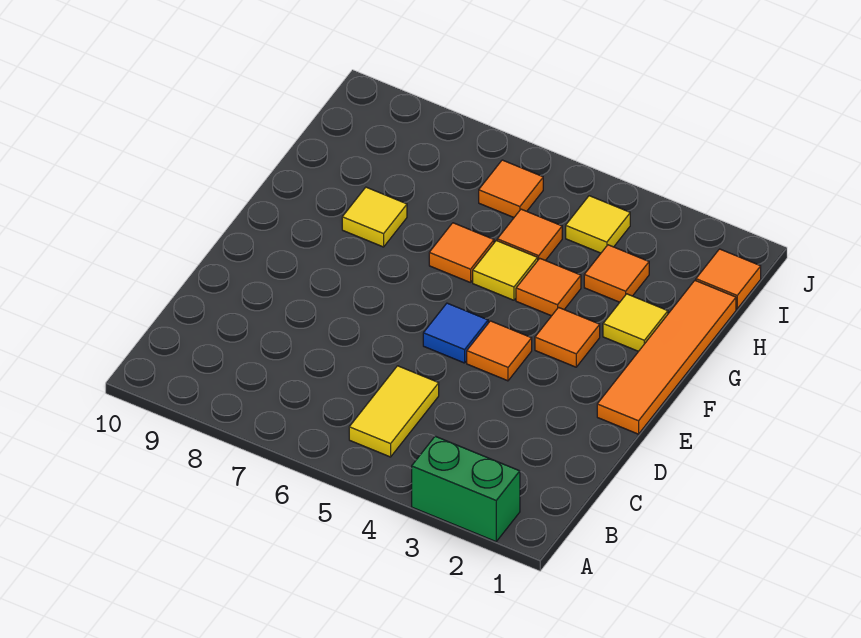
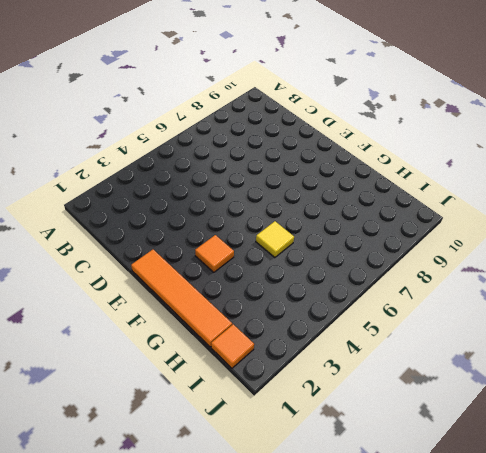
none -> green 1x2 brick [412,436,520,542]
none -> yellow 1x2 tile [349,366,439,457]
none -> orange 1x1 tile [467,321,532,381]

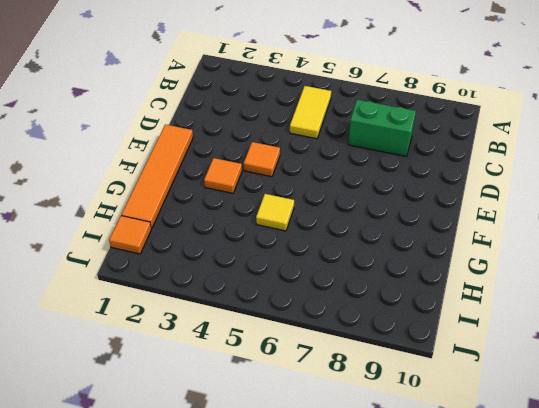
green 1x2 brick [348,100,416,156] -> green 1x2 brick moved to [412,436,520,542]
none -> blue 1x1 tile [423,303,488,363]
none -> yellow 1x1 tile [603,294,668,351]
none -> orange 1x1 tile [516,258,581,316]

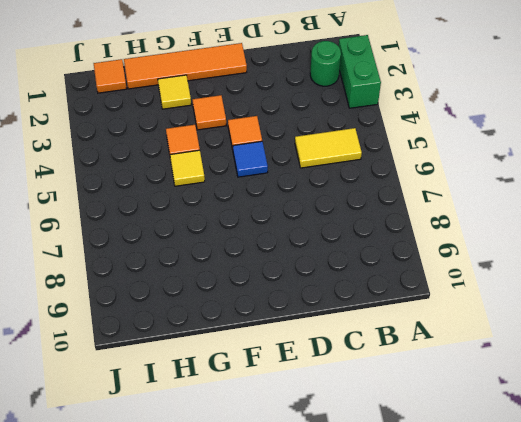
green 1x1 round brick [310,41,341,86] -> none
none -> orange 1x1 tile [429,223,494,283]
none -> yellow 1x1 tile [342,187,407,247]
none -> orange 1x1 tile [584,245,649,302]

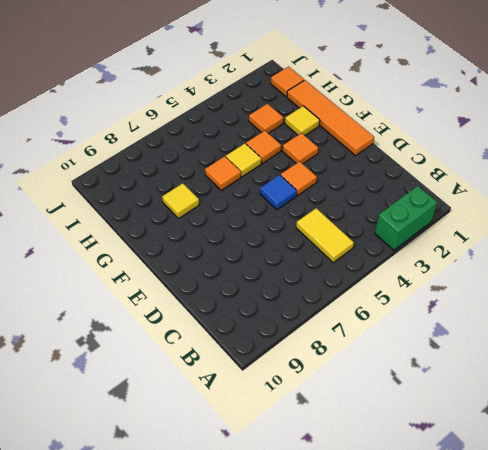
none -> orange 1x1 tile [497,209,562,261]
none -> yellow 1x1 tile [566,196,630,253]
none -> orange 1x1 tile [479,160,543,217]

